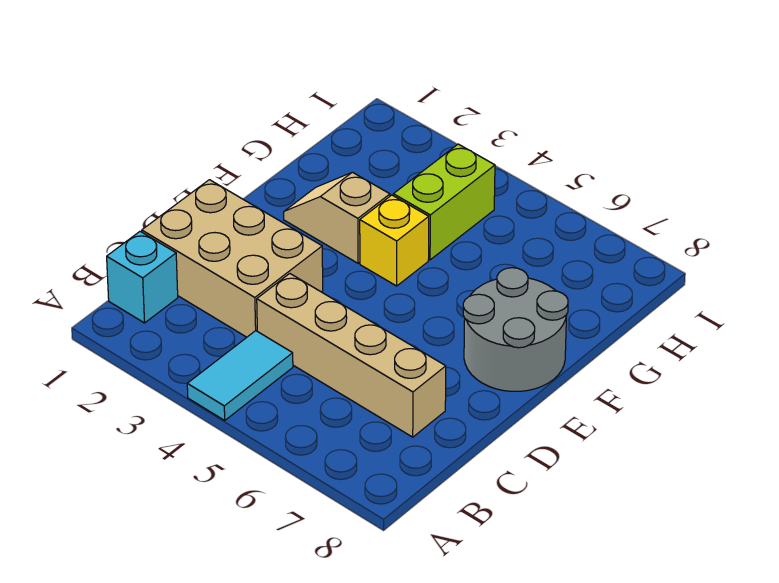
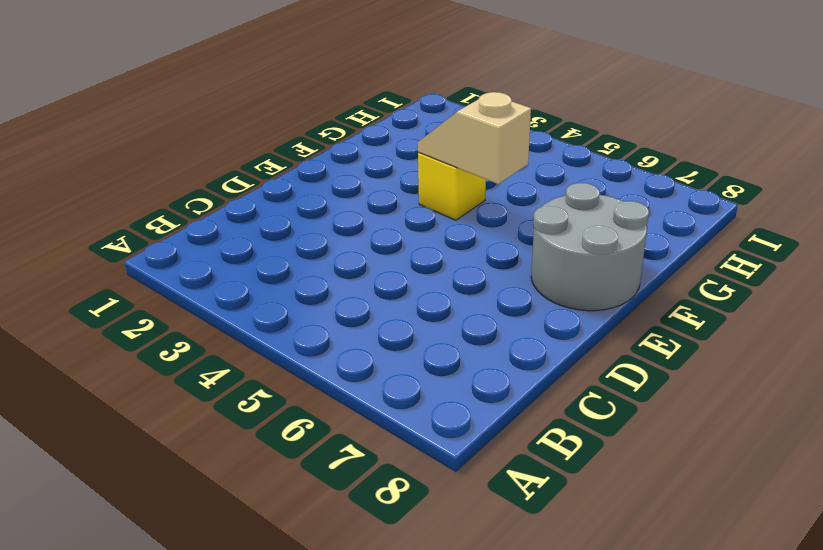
tan 1x2 slope [418,92,531,184] -> tan 1x2 slope moved to [284,172,390,263]
none -> cyan 1x2 tile [187,331,293,420]
none -> cyan 1x1 brick [107,231,178,323]

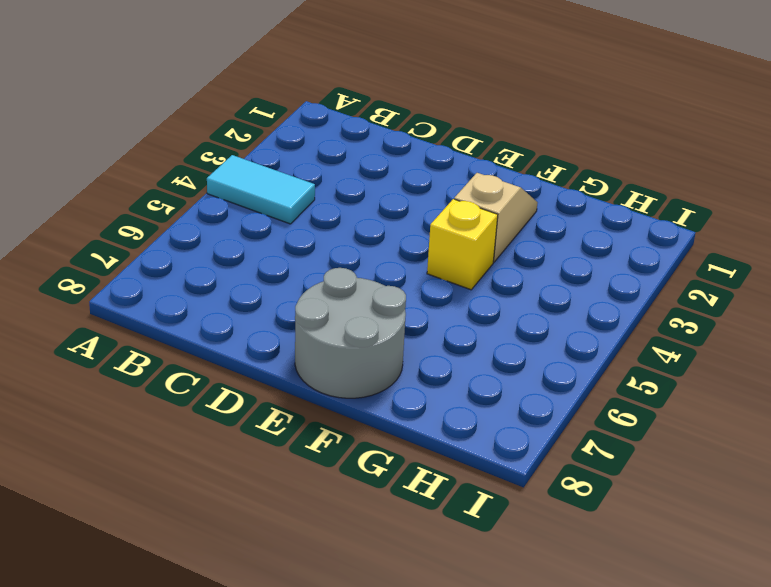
none -> cyan 1x1 brick [107,231,178,323]
none -> tan 2x3 brick [142,180,323,337]

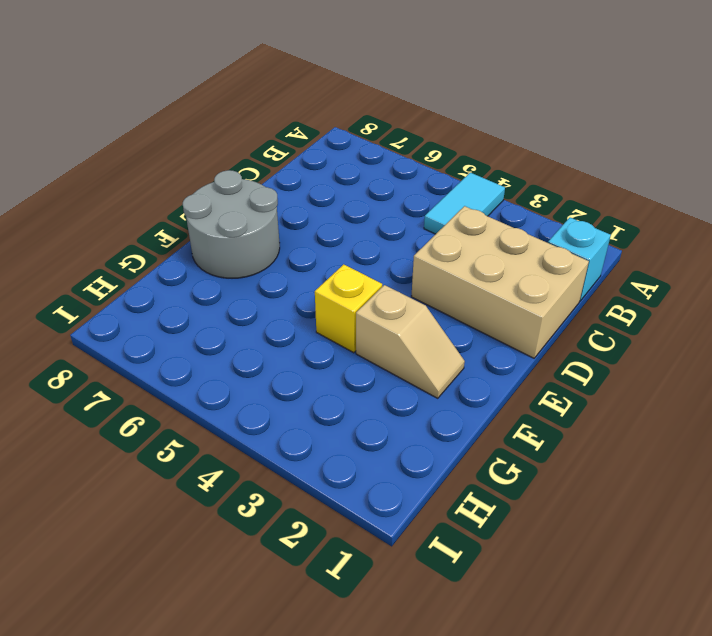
none -> tan 1x4 brick [257,274,446,437]
none -> lime 1x2 brick [393,144,495,260]

